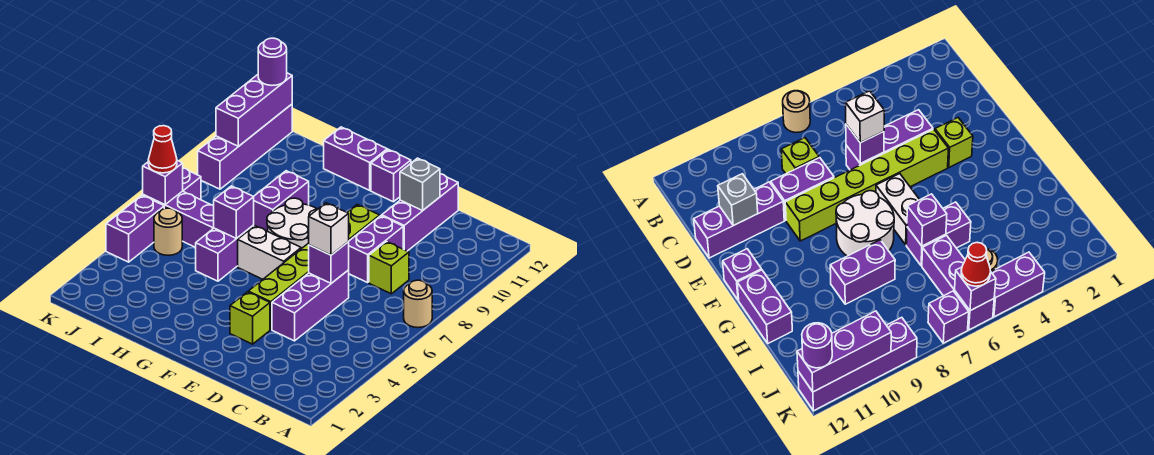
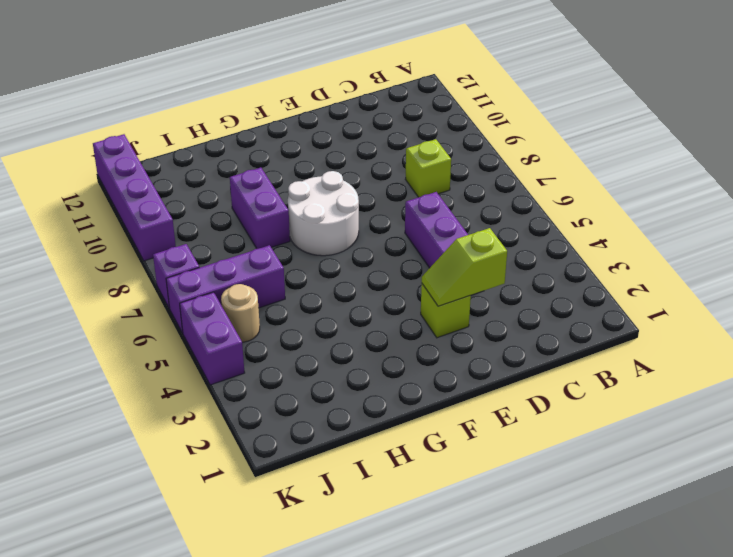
lime 1x2 slope [422,228,507,306] -> none
none -> tan 1x1 round brick [404,280,432,328]
none -> purple 1x2 brick [348,216,403,282]
none -> purple 1x3 brick [382,174,458,251]

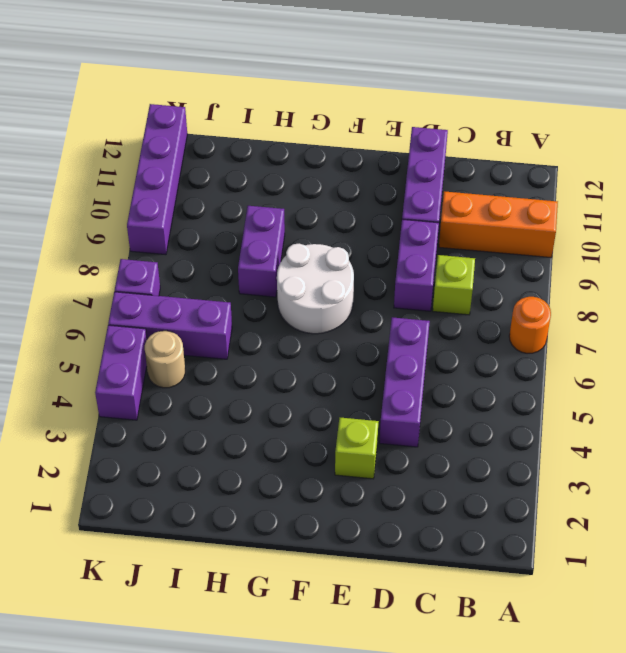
orange 1x1 round brick [509,297,551,353] -> tan 1x1 round brick [404,280,432,328]
orange 1x3 brick [439,191,558,258] -> none
none -> lime 1x6 brick [248,204,380,330]
none -> white 1x2 brick [238,226,301,279]
none -> purple 1x1 brick [371,149,411,202]

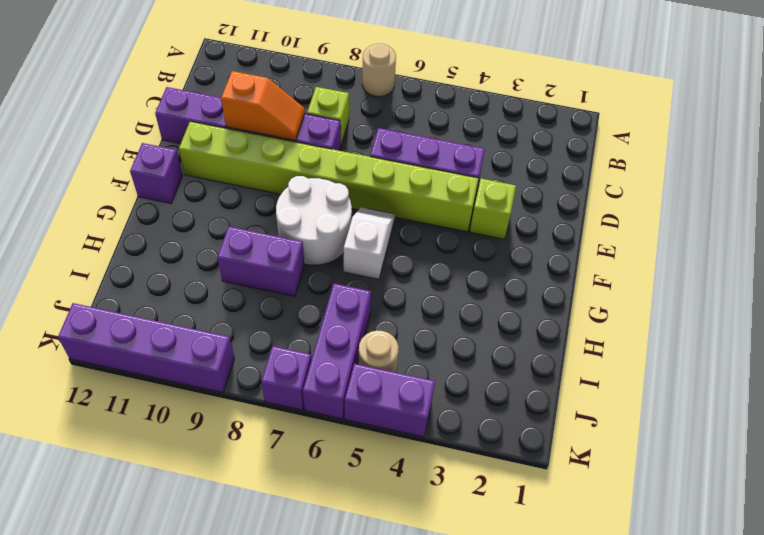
orange 1x2 slope [221,71,305,140] -> none
lime 1x8 brick [179,121,479,232] -> lime 1x6 brick [248,204,380,330]
white 1x2 slope [344,207,395,279] -> white 1x2 brick [238,226,301,279]
none -> purple 1x2 brick [324,127,387,190]
none -> purple 1x2 brick [196,225,254,281]
none -> purple 1x1 brick [309,242,349,283]

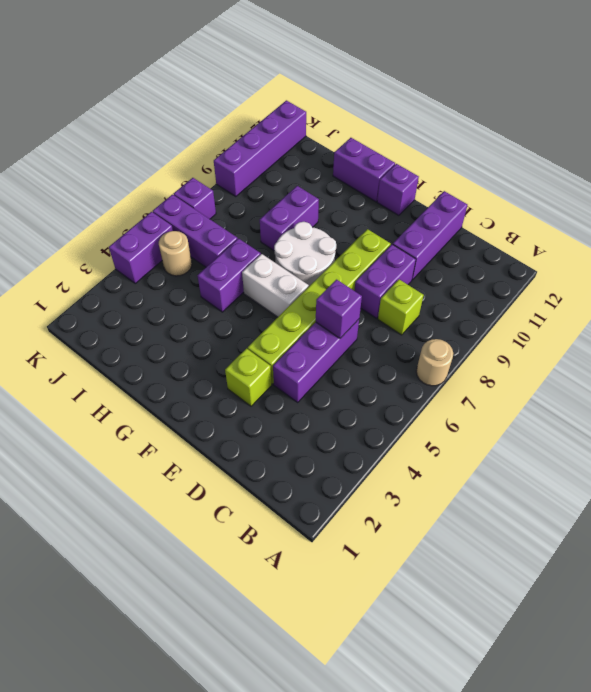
none -> grey 1x1 brick [400,158,440,211]
none -> purple 1x1 brick [214,186,254,238]
none -> purple 1x1 brick [143,160,183,205]

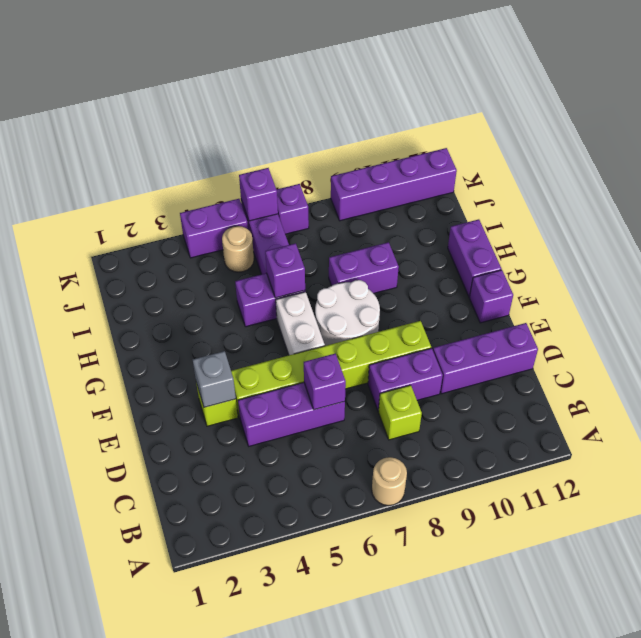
grey 1x1 brick [193,351,236,407] -> grey 1x1 brick moved to [400,158,440,211]
none -> purple 1x3 brick [216,73,292,146]
none -> white 1x1 brick [309,203,349,255]
none -> red 1x1 cone [148,126,177,173]

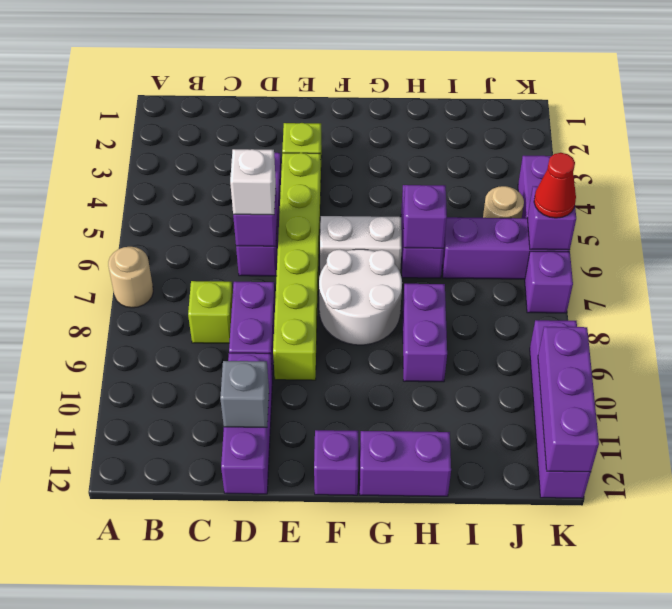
none -> purple 1x1 round brick [258,38,287,85]

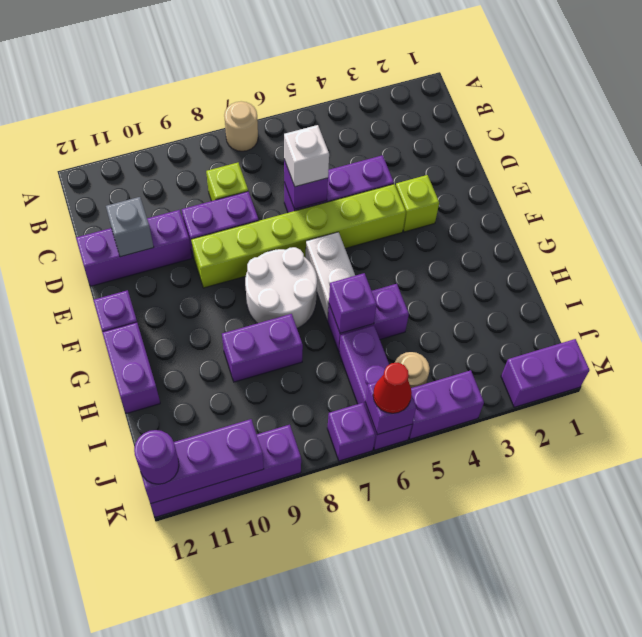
purple 1x2 brick [501,339,589,407] -> none

